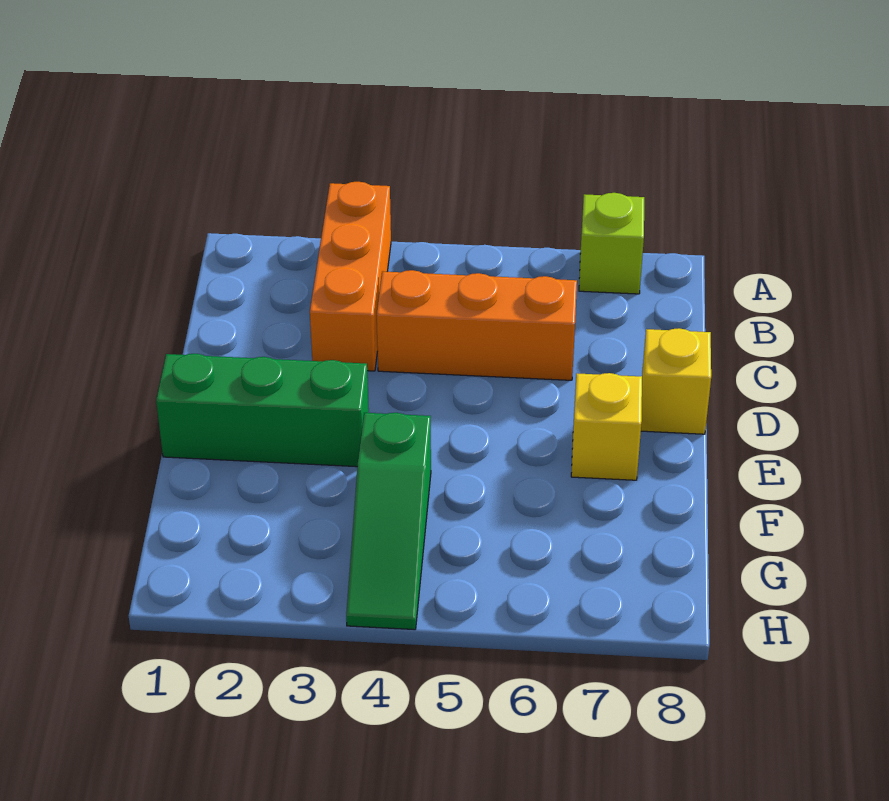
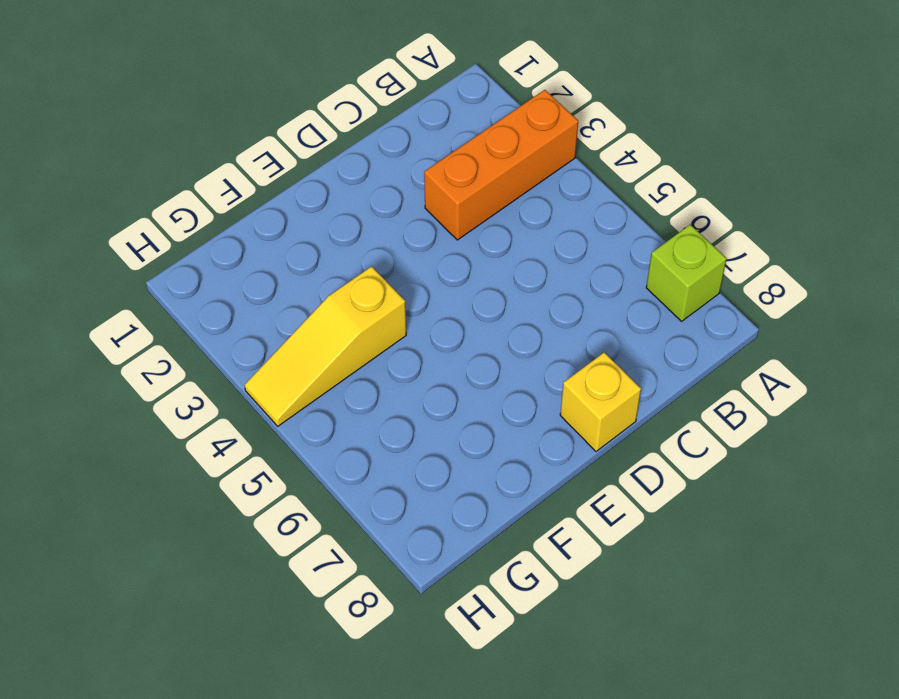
yellow 1x3 slope [245,266,406,426] -> green 1x3 slope [346,413,431,630]
none -> orange 1x3 brick [377,270,577,380]
none -> green 1x3 brick [156,354,369,467]

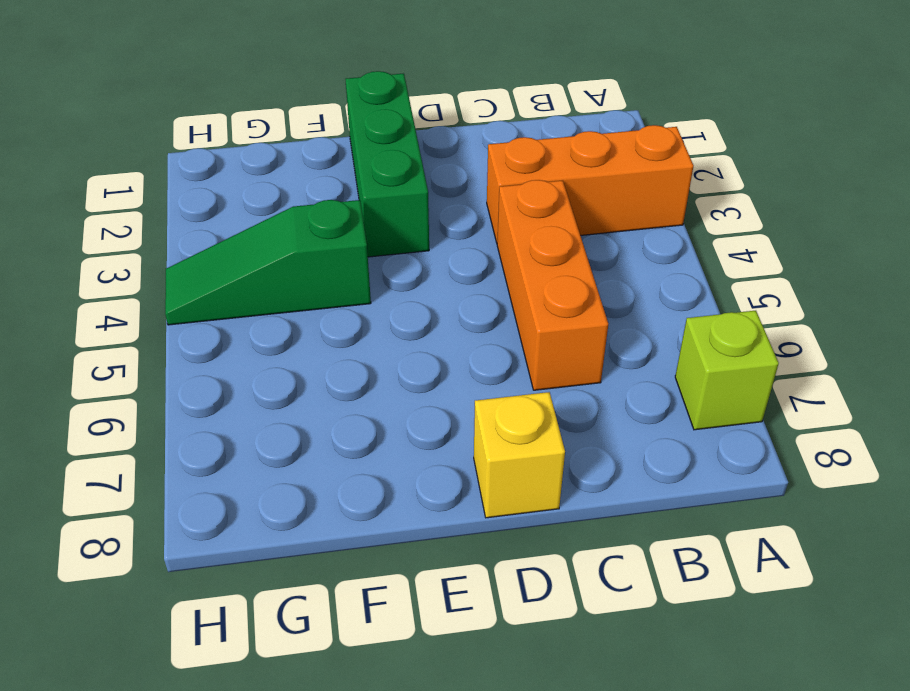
none -> yellow 1x1 brick [571,373,642,480]

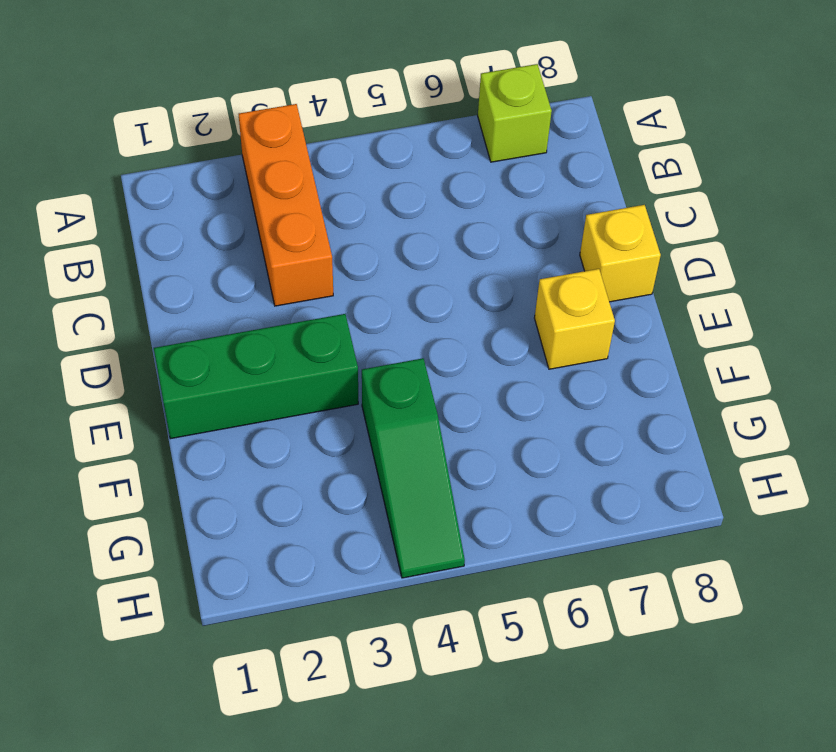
none -> orange 1x3 brick [377,270,577,380]

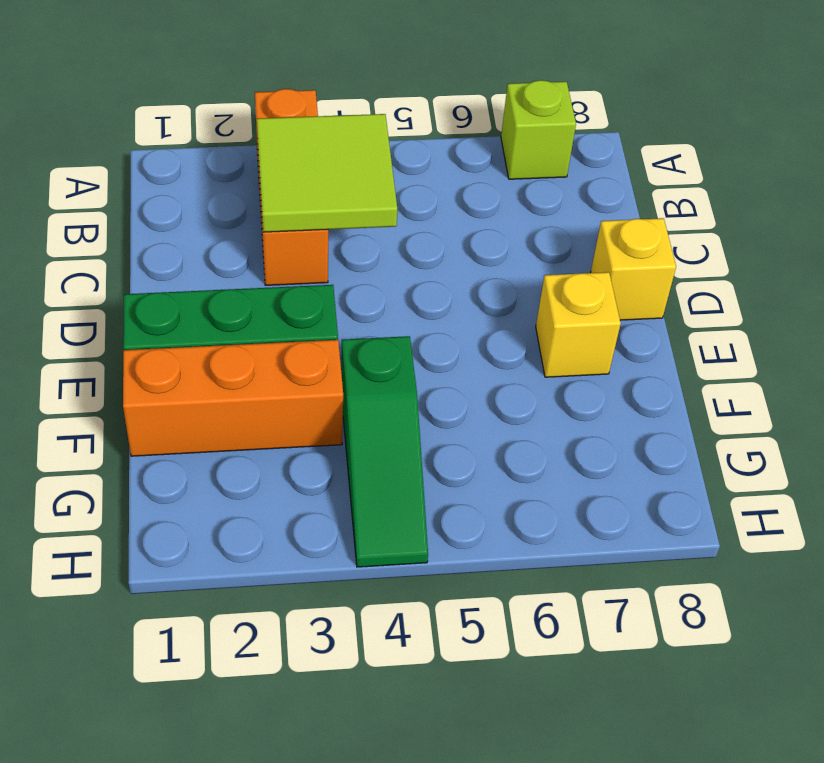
lime 2x2 tile [257,114,397,232] -> none
orange 1x3 brick [123,340,343,456] -> orange 1x3 brick moved to [377,270,577,380]

